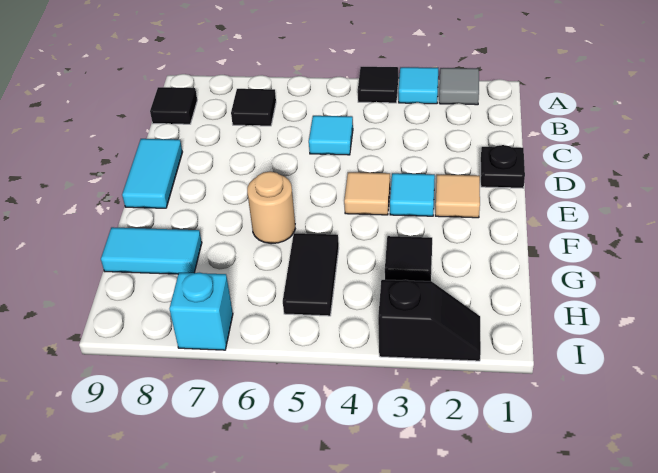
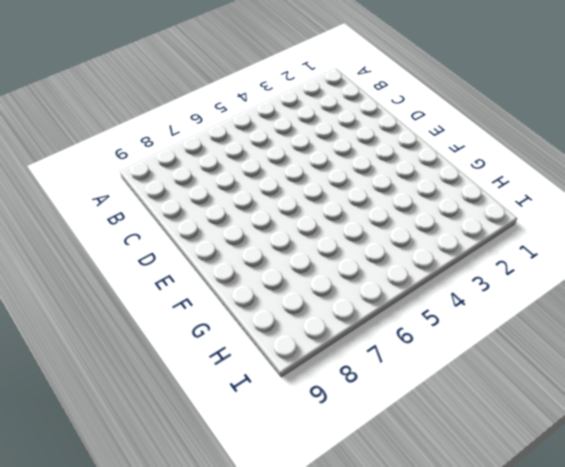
none -> grey 1x1 tile [439,68,479,105]
none -> cyan 1x1 tile [399,67,438,104]
none -> black 1x1 tile [358,67,398,103]

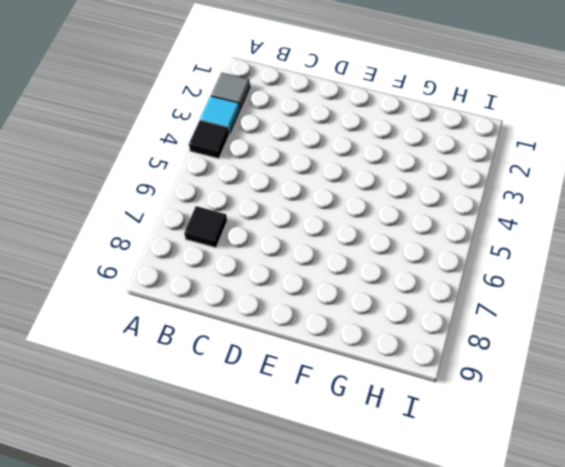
none -> black 1x1 tile [150,87,197,124]
none -> cyan 1x1 tile [309,116,353,155]
none -> black 1x1 plate [481,145,525,188]

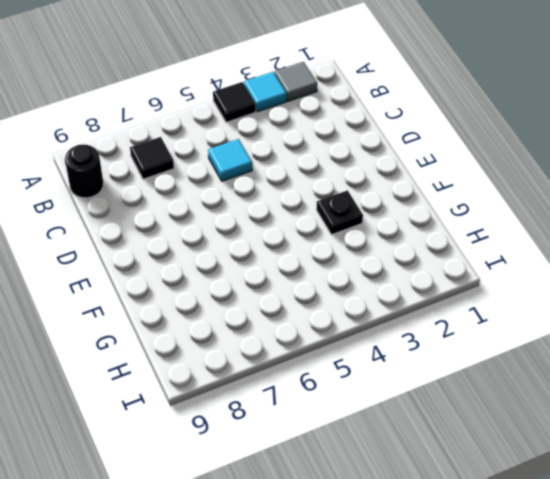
black 1x1 round brick [65,144,103,198] -> black 1x1 tile [150,87,197,124]
black 1x1 plate [317,190,363,235] -> black 1x1 plate moved to [481,145,525,188]
none -> cyan 1x2 tile [122,139,182,208]
none -> tan 1x1 tile [435,174,480,218]
none -> cyan 1x1 tile [390,173,435,216]

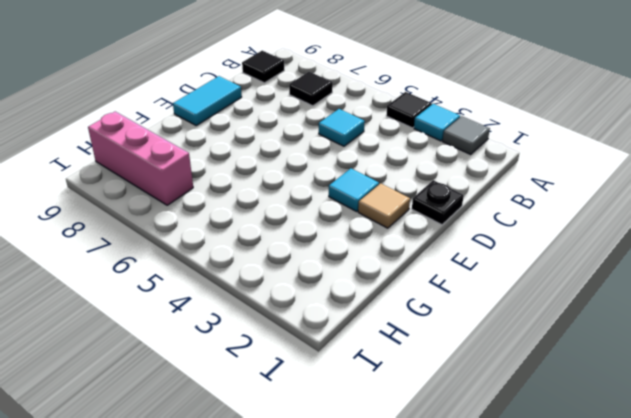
pink 1x3 brick [88,112,193,205] -> none
none -> tan 1x1 tile [344,172,390,215]
none -> tan 1x1 round brick [247,171,295,244]
none -> black 1x1 tile [385,236,432,281]

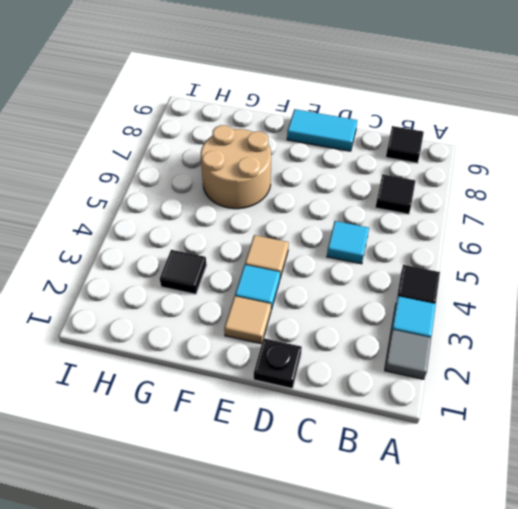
tan 2x2 round brick [201,125,271,209] -> tan 1x1 round brick [247,171,295,244]
none -> black 1x2 tile [283,233,339,316]
none -> cyan 1x2 tile [101,227,202,274]
none -> black 1x2 slope [378,280,481,361]

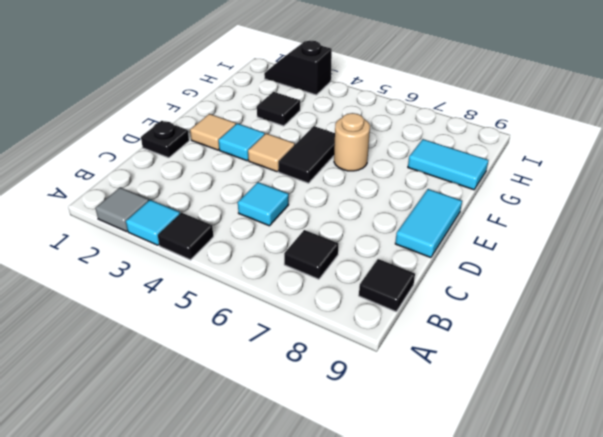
black 1x2 tile [279,126,335,183] -> black 1x2 tile moved to [283,233,339,316]
none -> cyan 1x1 brick [170,273,233,350]

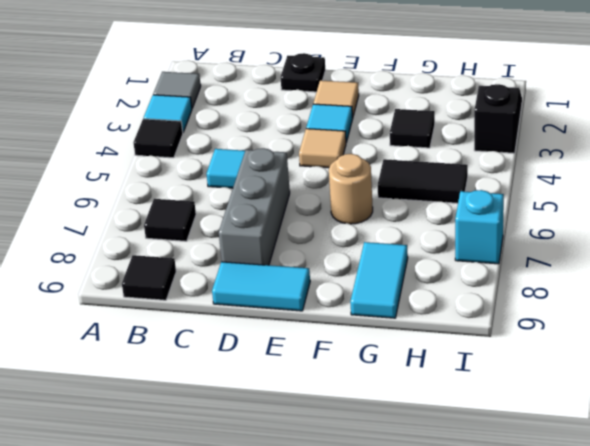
grey 1x3 brick [219,148,290,265] -> none

